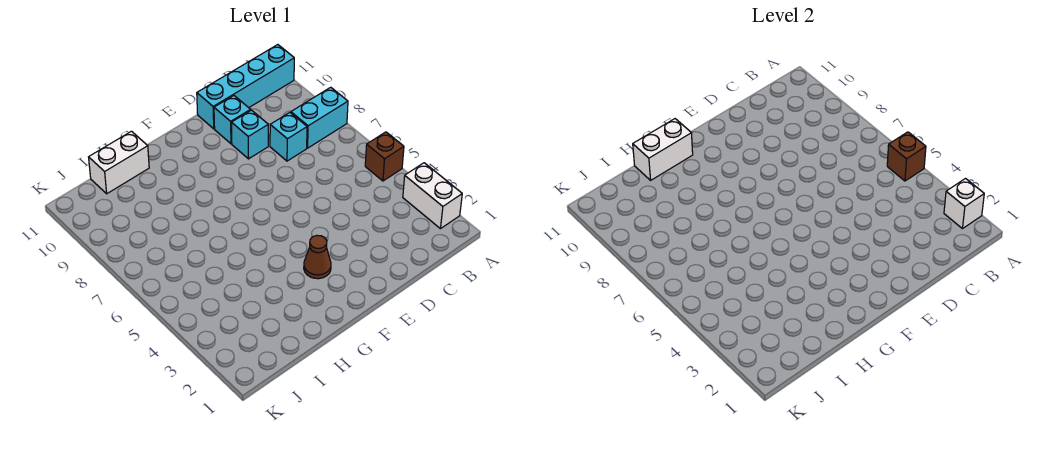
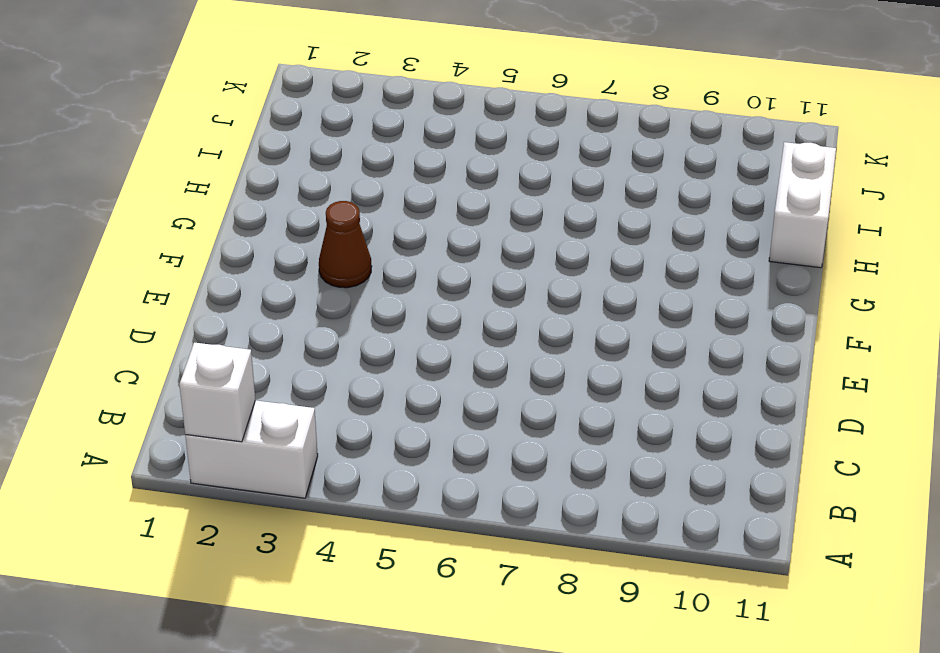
none -> brown 1x1 brick [365,132,404,181]
none -> cyan 1x2 brick [291,87,348,148]
none -> cyan 1x4 brick [197,45,294,129]

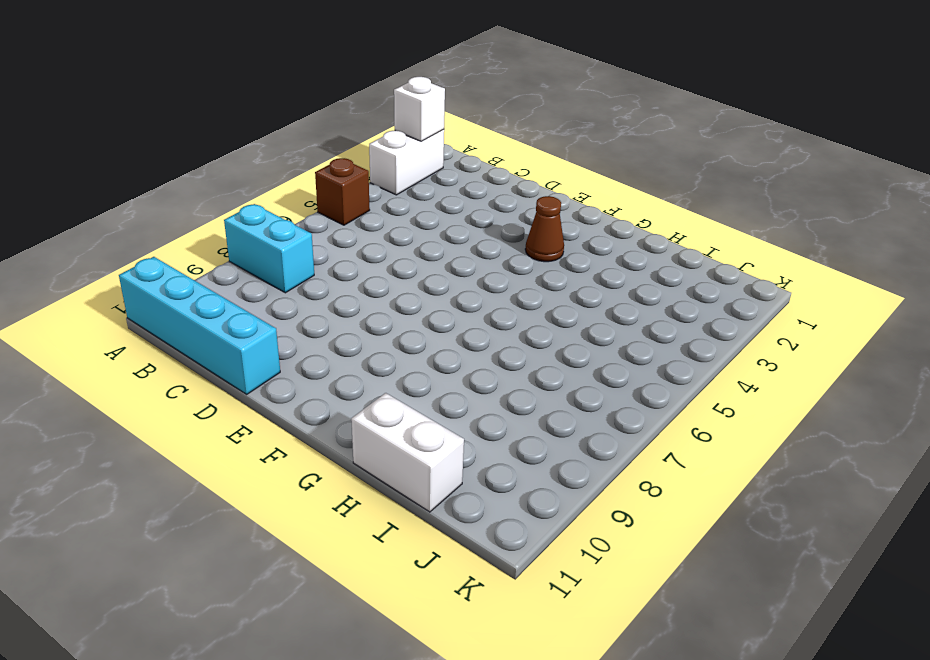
none -> cyan 1x1 brick [270,113,307,161]
none -> cyan 1x1 brick [231,110,268,159]
none -> cyan 1x1 brick [214,96,251,144]

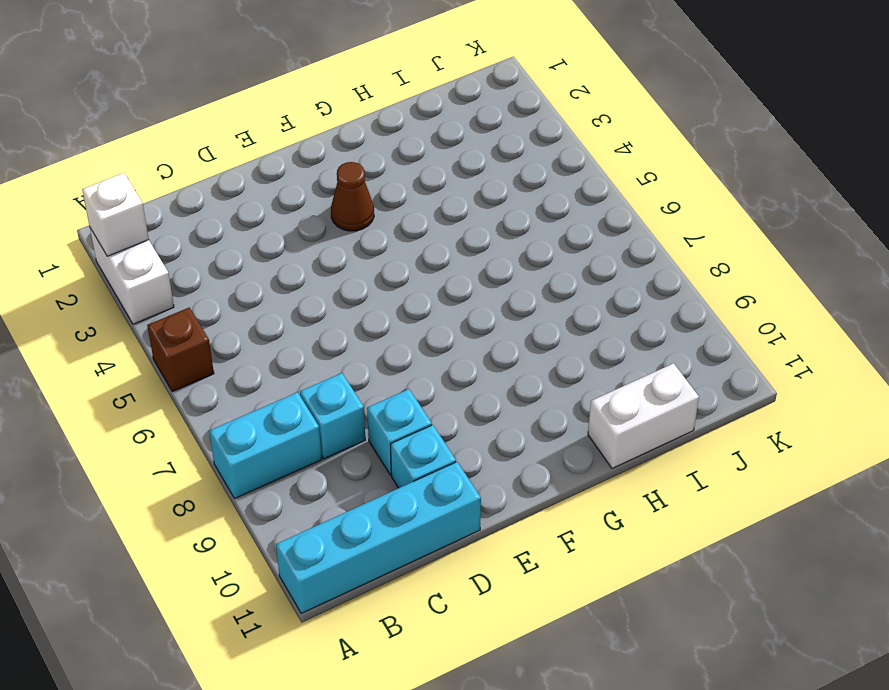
none -> brown 1x1 brick [887,132,926,181]
none -> white 1x2 brick [633,119,693,180]

